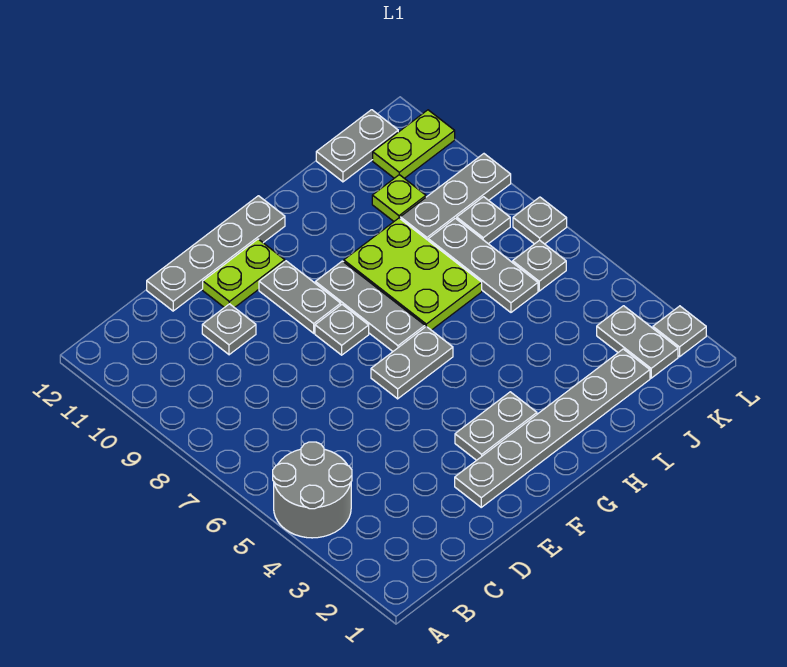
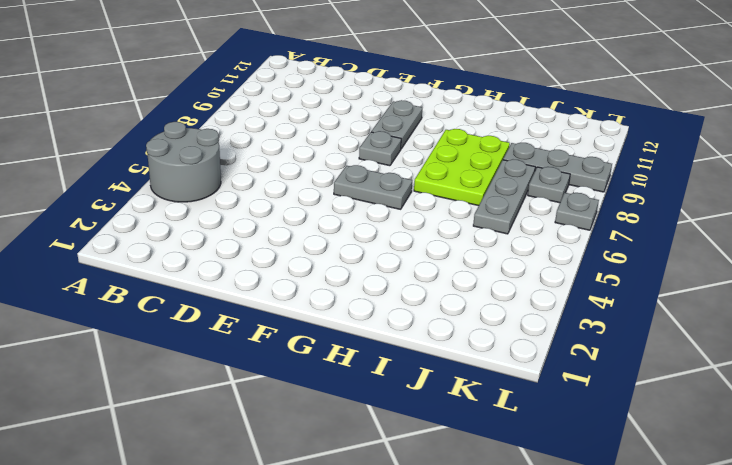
none -> grey 1x1 plate [202,304,256,355]
none -> grey 1x4 plate [147,196,285,311]
none -> grey 1x6 plate [455,349,650,507]

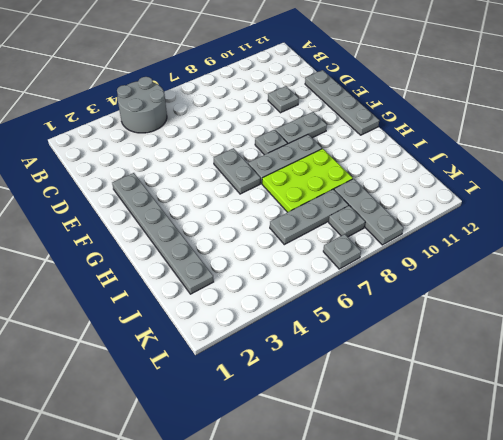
none -> lime 1x2 plate [203,239,285,308]
none -> grey 1x2 plate [455,392,537,460]
none -> lime 1x1 plate [372,175,426,221]

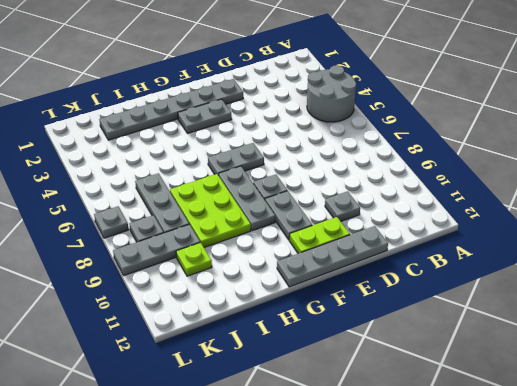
none -> grey 1x2 plate [316,110,398,182]
none -> grey 1x2 plate [597,306,678,378]
none -> grey 1x1 plate [513,240,566,291]

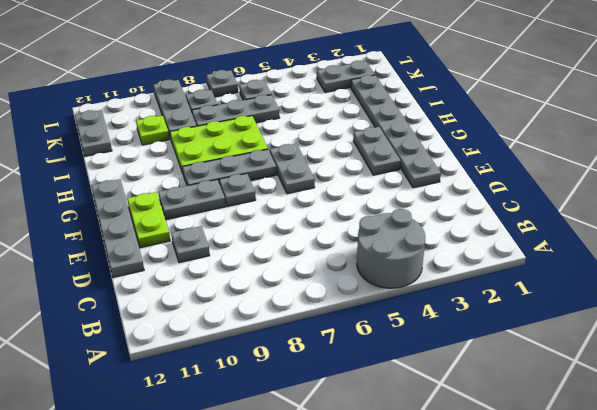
none -> lime 1x2 plate [373,110,455,178]
none -> grey 1x1 plate [653,306,706,357]

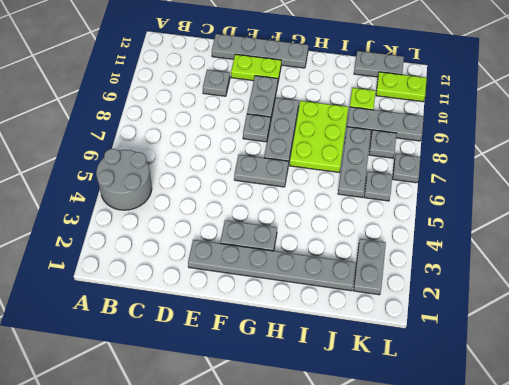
none -> grey 1x1 plate [653,306,706,357]

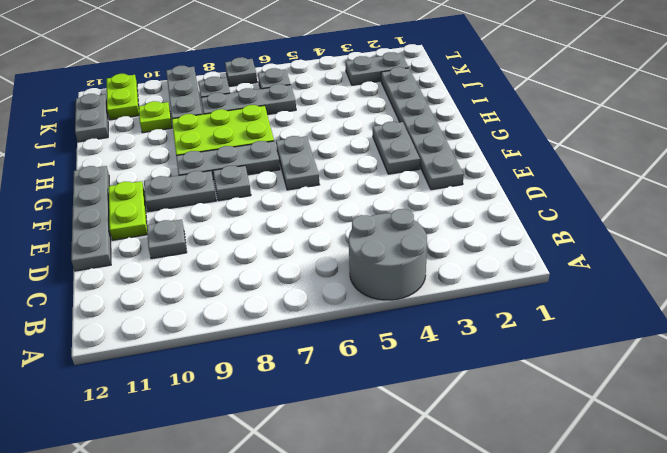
none -> grey 1x1 plate [653,306,706,357]

